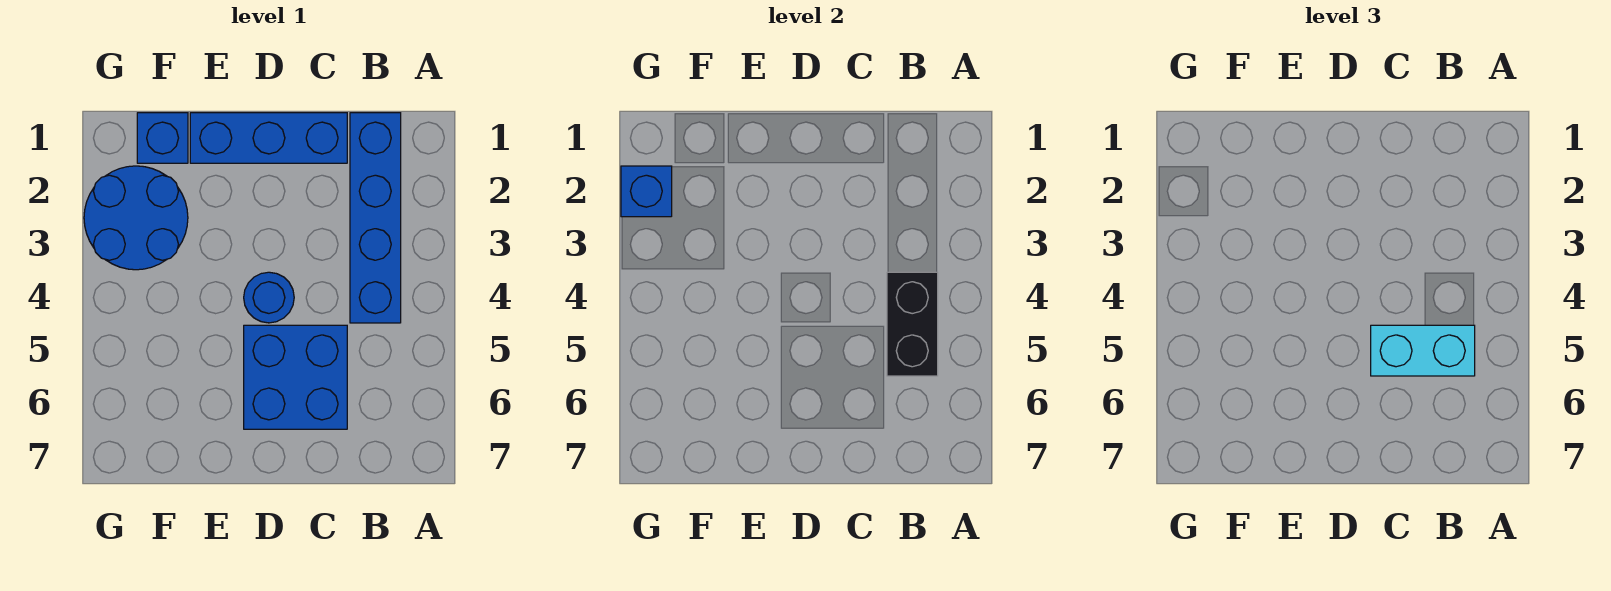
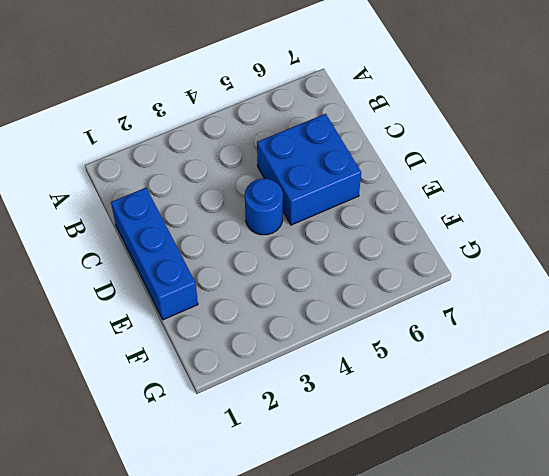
none -> blue 1x4 brick [350,113,401,323]
none -> blue 1x1 brick [137,113,188,163]

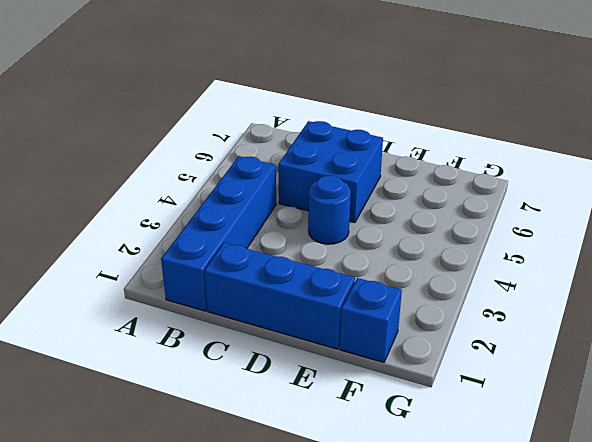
none -> blue 2x2 round brick [84,166,188,270]
none -> black 1x2 brick [887,272,938,376]

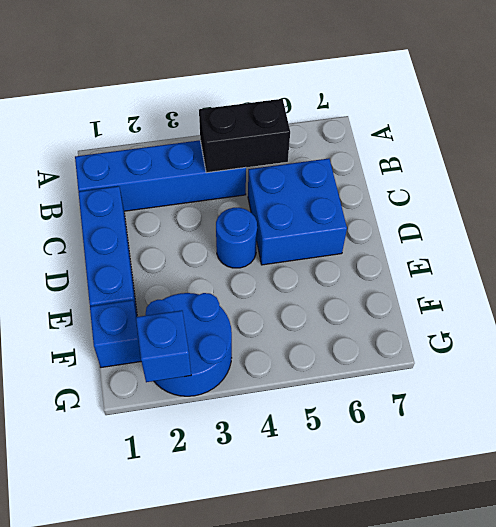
none -> cyan 1x2 brick [1371,325,1475,376]

